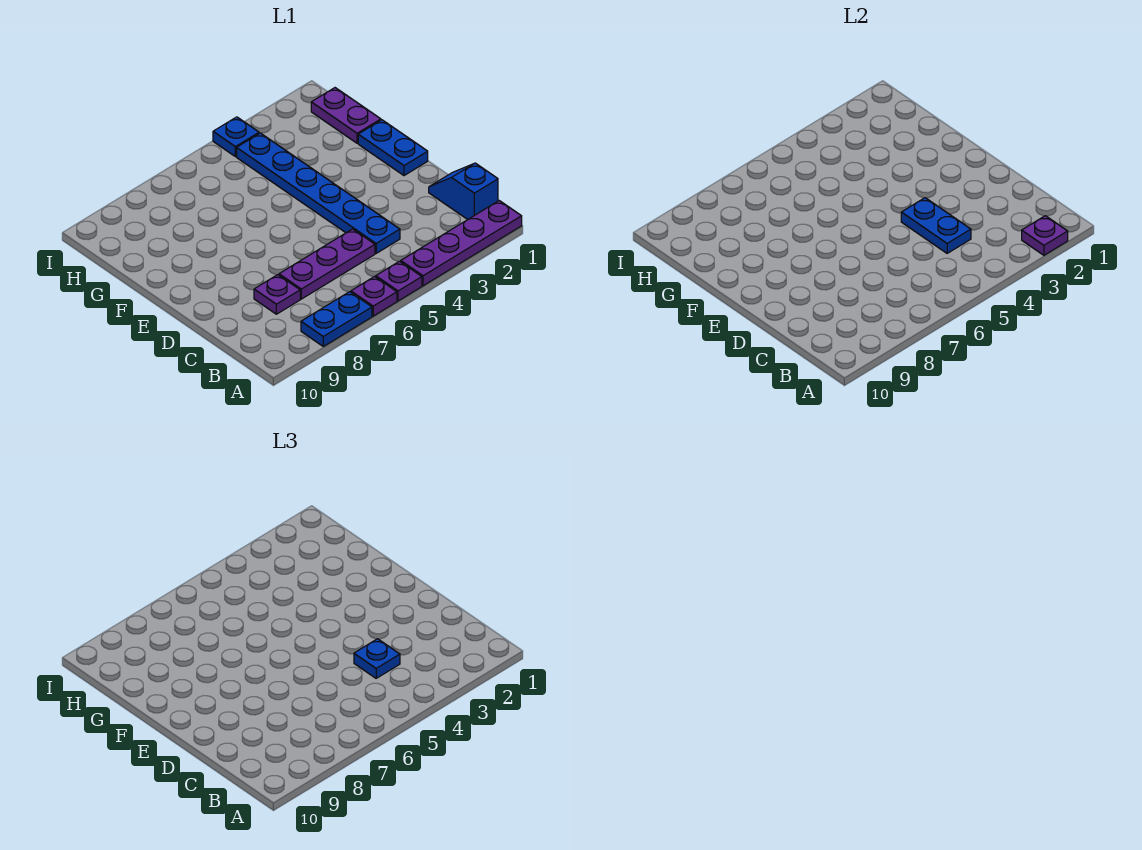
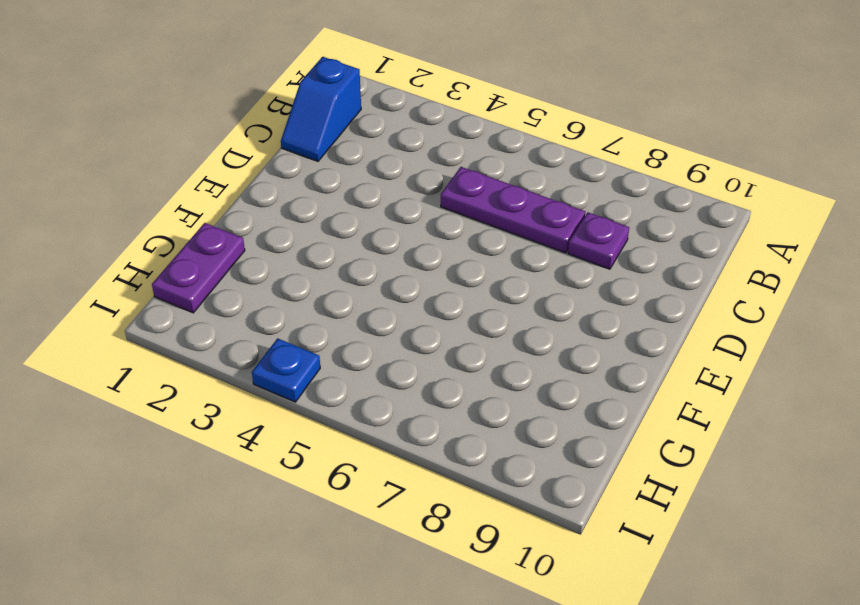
none -> purple 1x4 plate [401,201,522,286]
none -> purple 1x1 plate [376,261,422,301]
none -> purple 1x1 plate [351,277,397,316]

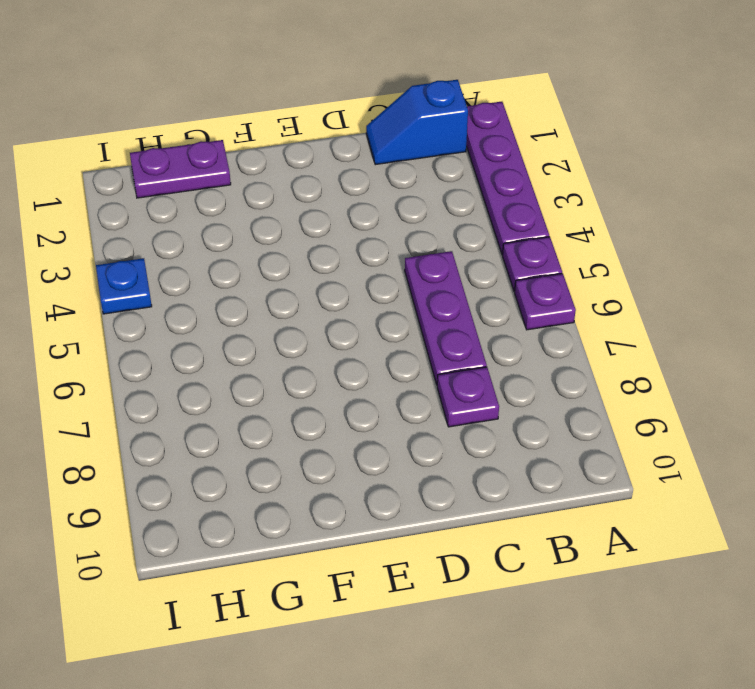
none -> blue 1x2 plate [301,292,372,346]
none -> blue 1x6 plate [237,133,400,253]
none -> blue 1x2 plate [358,120,428,176]

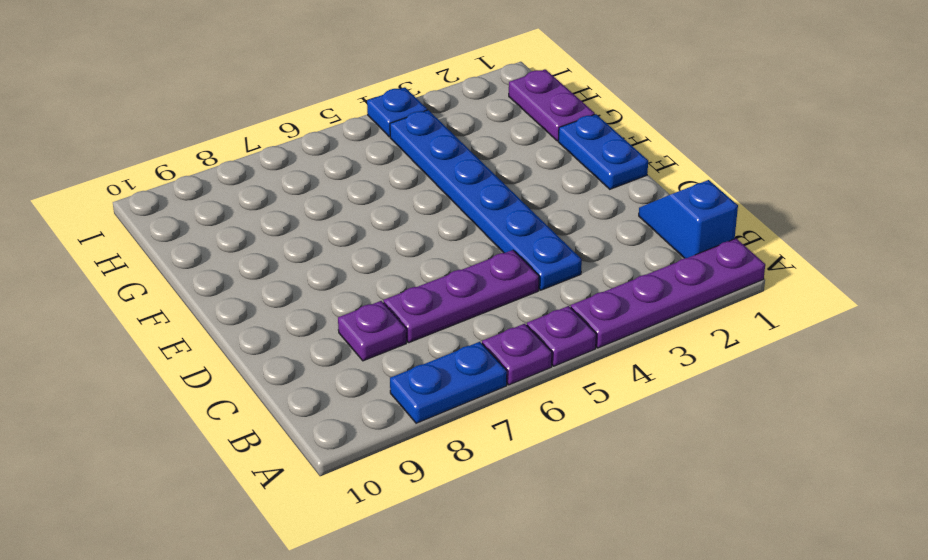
none -> purple 1x1 plate [1022,216,1068,255]
none -> blue 1x2 plate [901,198,971,253]
none -> blue 1x1 plate [354,639,400,678]

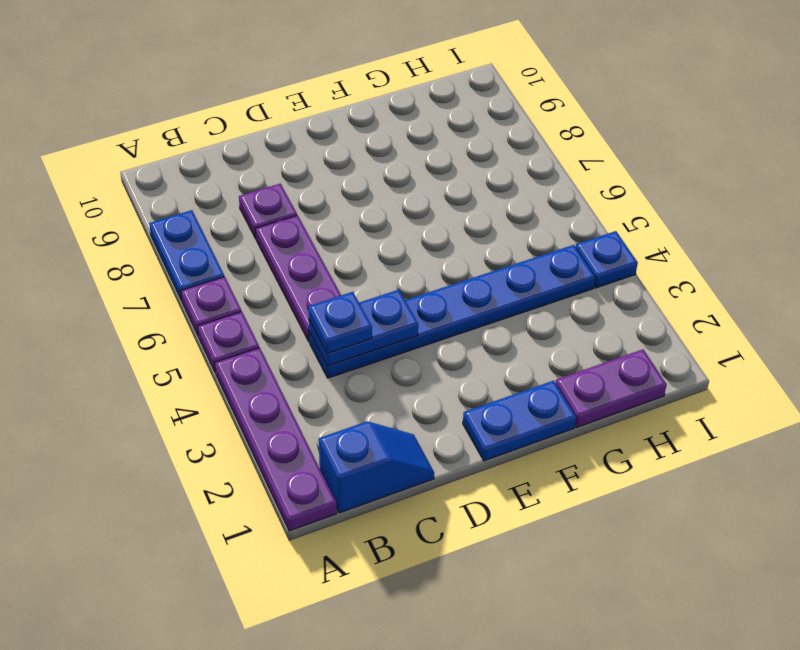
none -> purple 1x1 plate [1022,216,1068,255]

